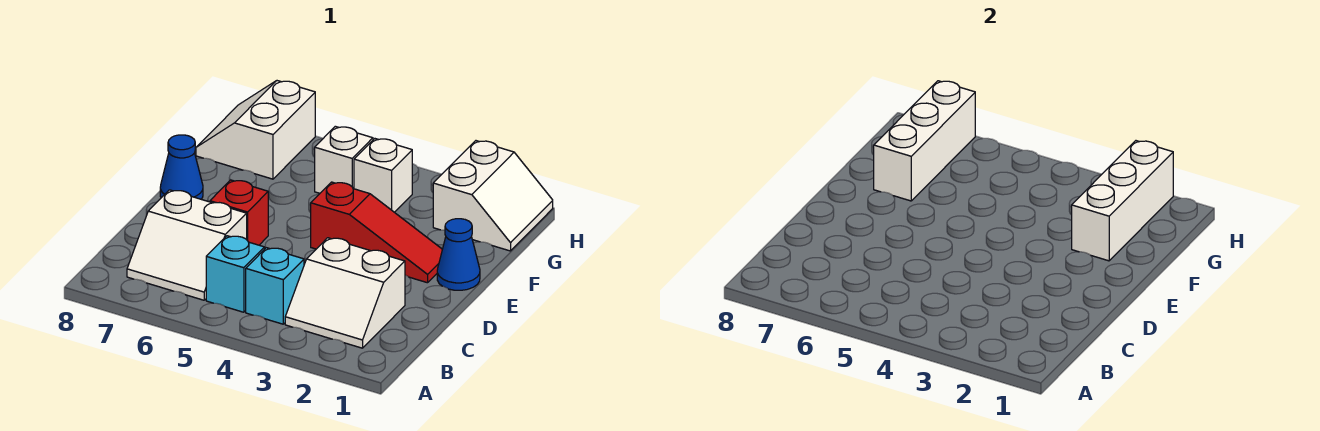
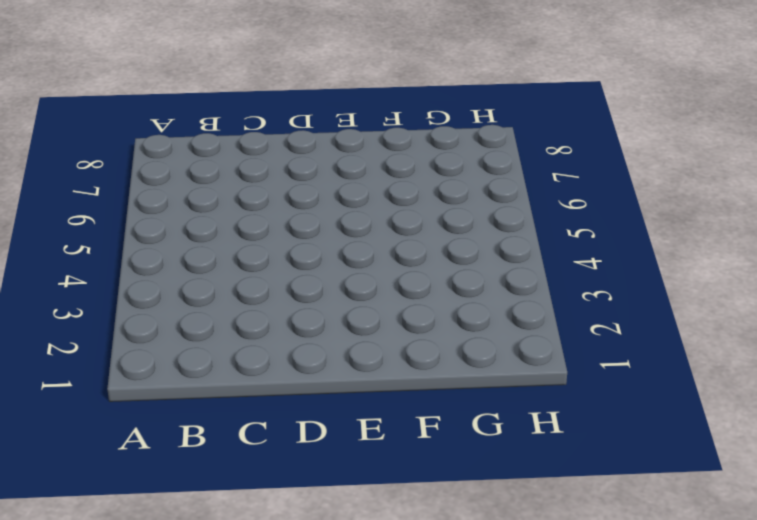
none -> white 2x2 slope [285,238,405,348]
none -> cyan 1x1 brick [246,248,304,324]
none -> cyan 1x1 brick [206,236,265,312]

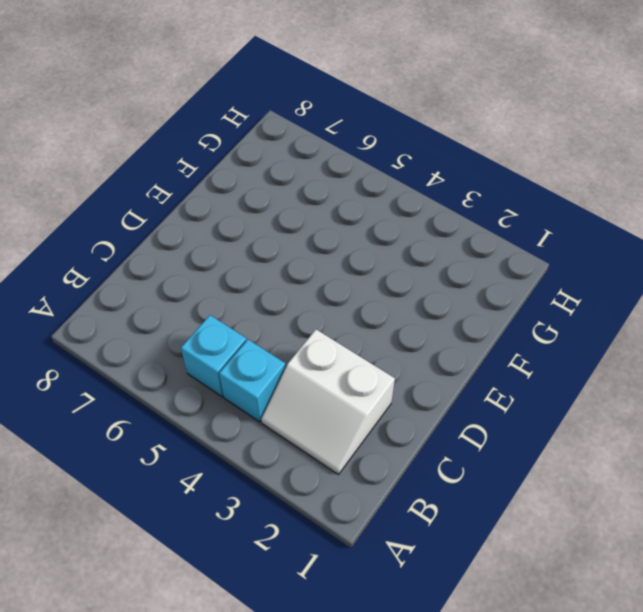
none -> white 2x2 slope [127,190,247,300]
none -> red 1x1 brick [210,180,268,245]
none -> blue 1x1 cone [437,219,480,290]

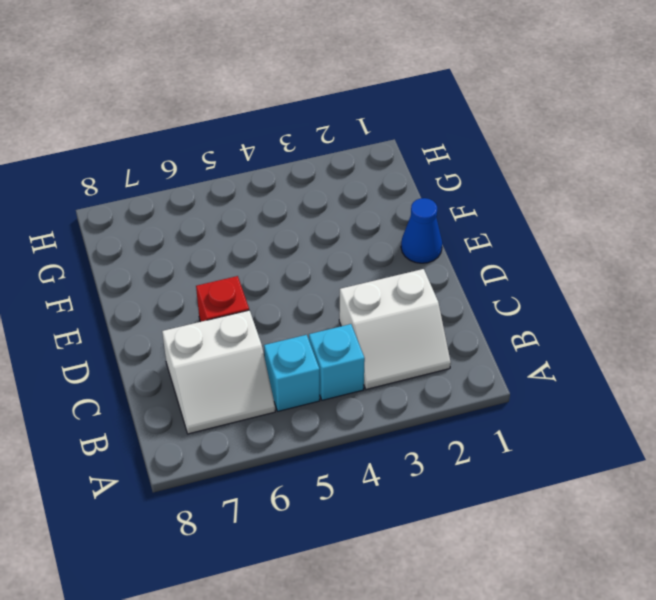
none -> red 1x3 slope [311,182,442,283]
none -> blue 1x1 cone [160,135,203,199]
none -> white 2x2 slope [433,141,553,251]

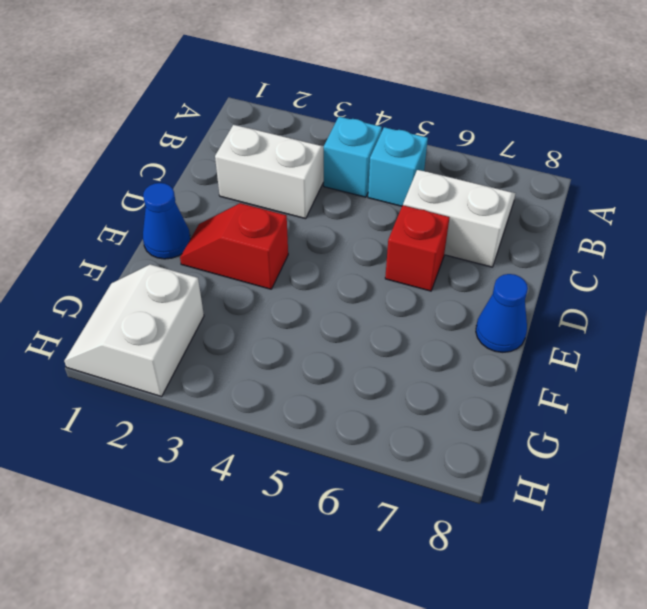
red 1x2 slope [180,203,288,289] -> red 1x3 slope [311,182,442,283]
none -> white 1x1 brick [354,139,412,212]
none -> white 1x1 brick [315,126,373,193]
none -> white 2x2 slope [196,81,315,179]

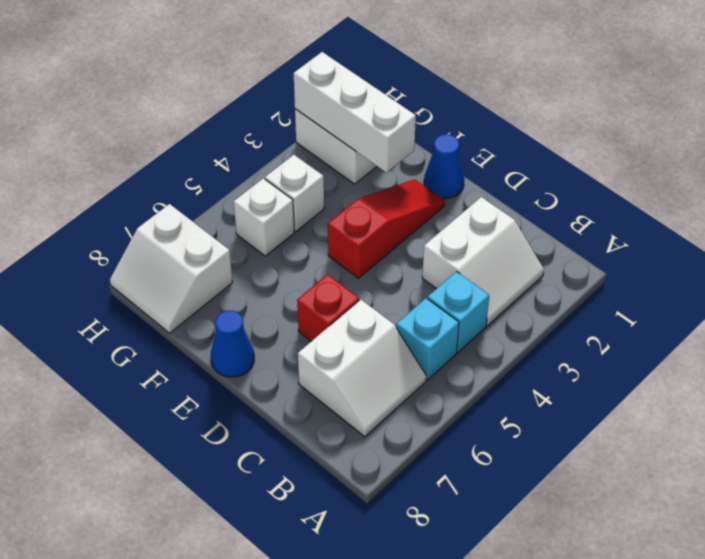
none -> white 1x3 brick [874,81,975,201]

